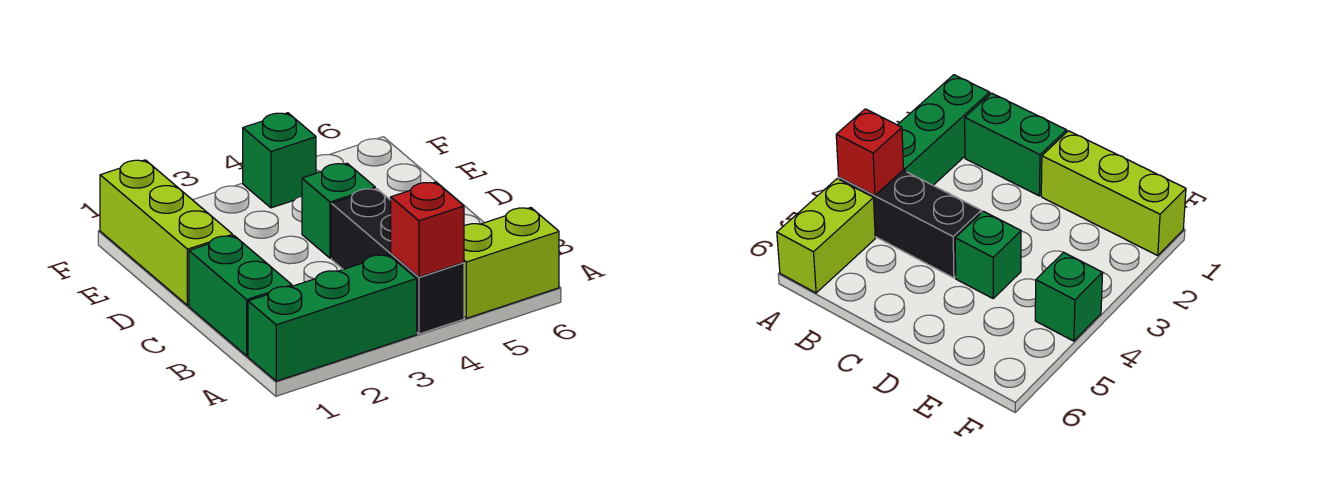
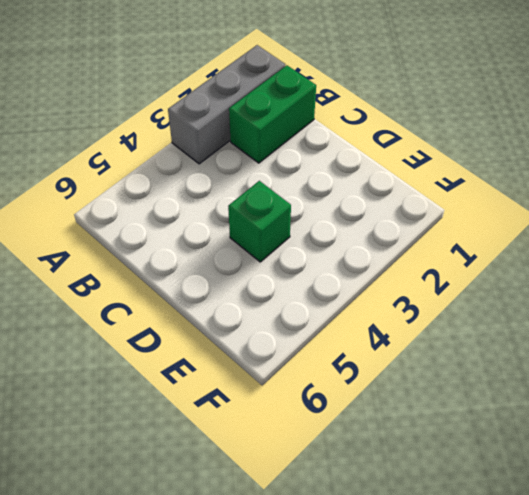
grey 1x3 brick [168,45,285,164] -> green 1x3 brick [248,255,417,381]
green 1x2 brick [229,65,316,163] -> green 1x2 brick turned to [189,236,292,356]
none -> black 1x3 brick [331,188,464,334]
none -> lime 1x2 brick [464,208,559,318]

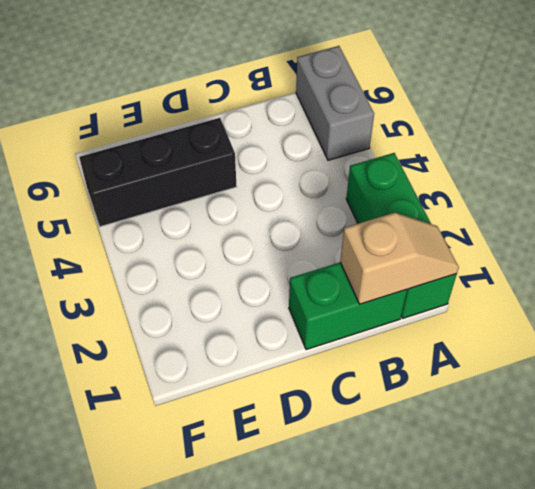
tan 1x2 slope [340,213,459,304] -> none
grey 1x2 brick [296,46,374,160] -> lime 1x2 brick [464,208,559,318]
black 1x3 brick [79,118,237,227] -> black 1x3 brick moved to [331,188,464,334]
none -> lime 1x3 brick [100,160,233,306]
none -> green 1x1 brick [302,163,375,258]

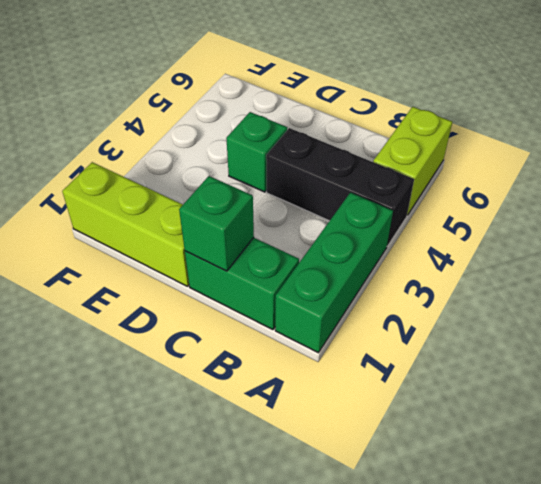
green 1x1 brick [179,176,254,271] -> green 1x1 brick moved to [243,113,316,208]
none -> red 1x1 brick [391,182,464,277]

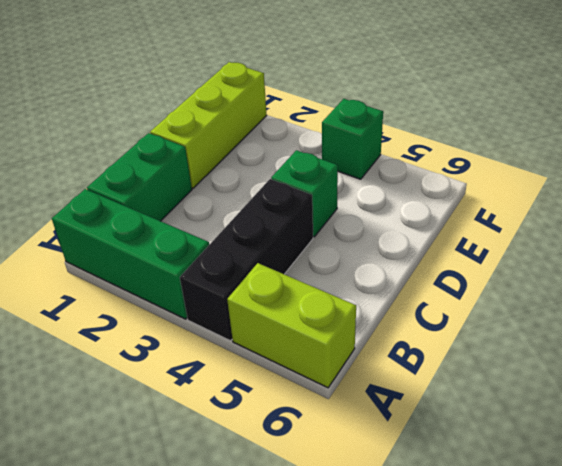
none -> red 1x1 brick [391,182,464,277]

